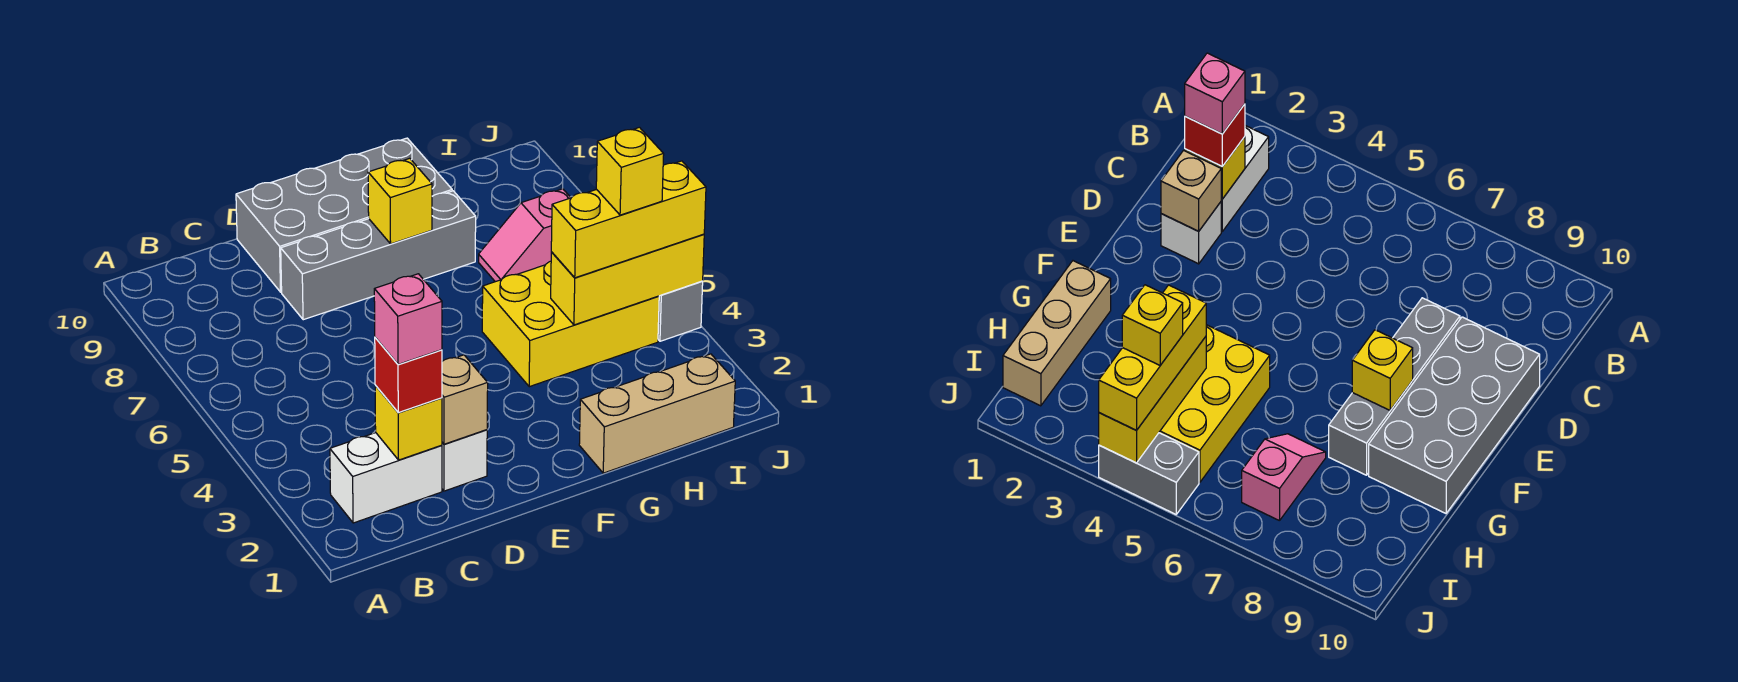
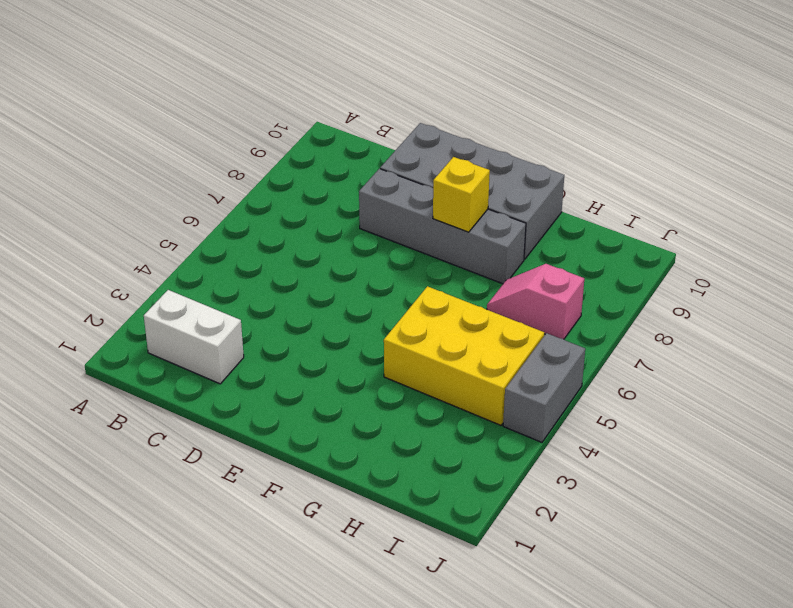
none -> white 1x1 brick [442,430,487,491]
none -> tan 1x3 brick [579,354,735,473]
none -> yellow 1x1 brick [375,385,442,460]

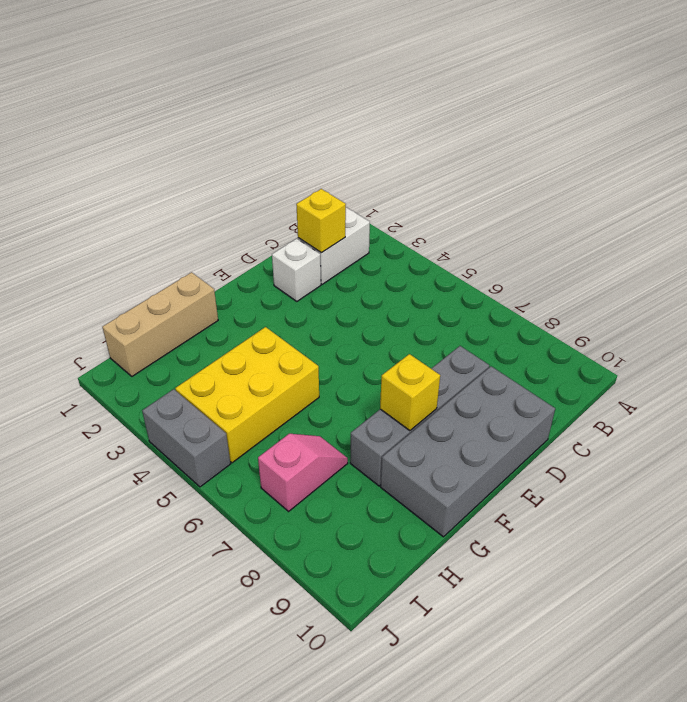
none -> tan 1x1 brick [442,355,488,444]
none -> yellow 1x3 brick [551,234,704,325]
none -> red 1x1 brick [375,338,442,413]

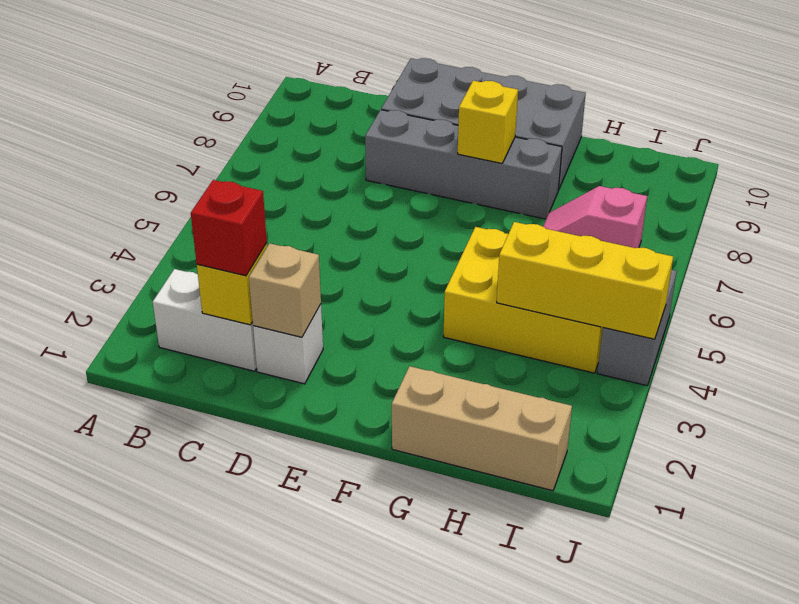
none -> yellow 1x3 brick [551,161,706,278]
none -> pink 1x1 brick [374,274,442,364]
none -> yellow 1x1 brick [596,127,664,215]

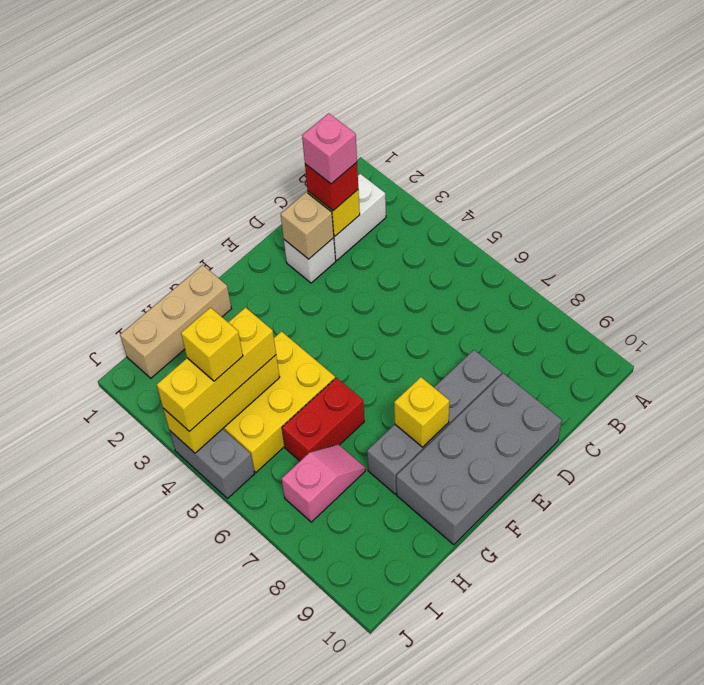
red 1x2 brick [282,378,364,461] -> none

